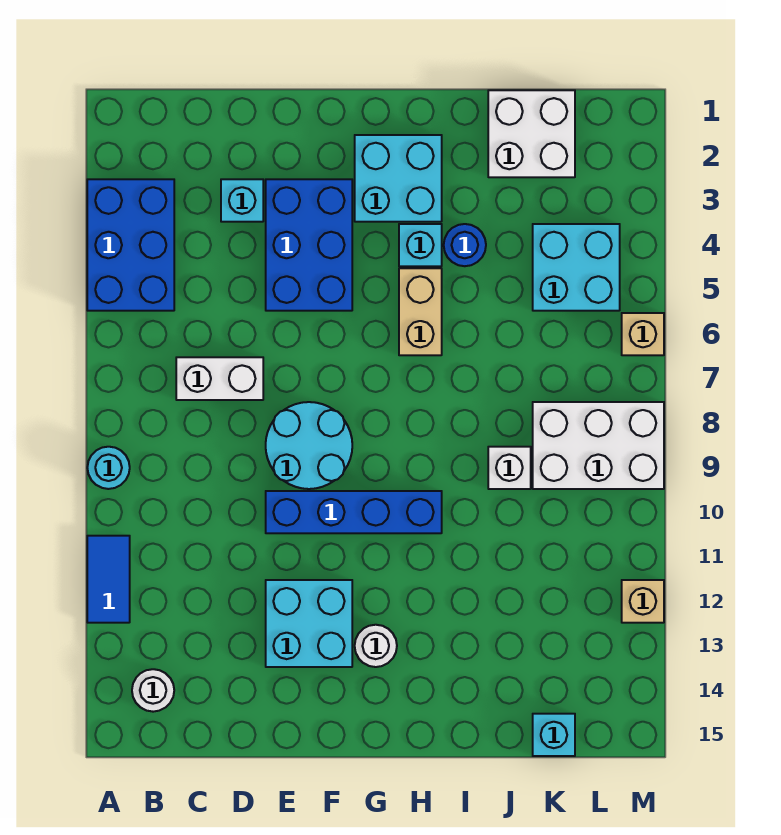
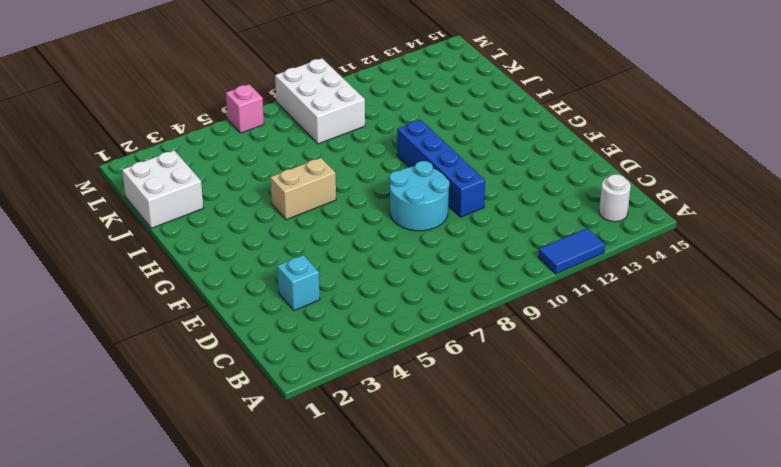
pink 1x1 brick [226,84,264,133] -> tan 1x1 brick [622,313,664,355]
none -> blue 2x3 brick [87,179,174,311]
none -> cyan 1x1 round brick [87,447,130,489]
none -> white 1x2 brick [176,357,263,400]

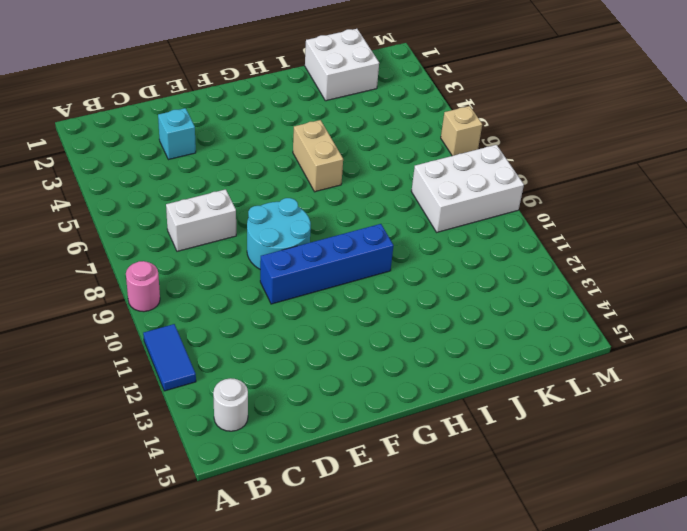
pink 1x1 round brick [126,261,160,312] -> cyan 1x1 round brick [87,447,130,489]
none -> blue 2x3 brick [87,179,174,311]
none -> blue 2x3 brick [266,179,352,311]
none -> cyan 2x2 brick [266,580,352,667]

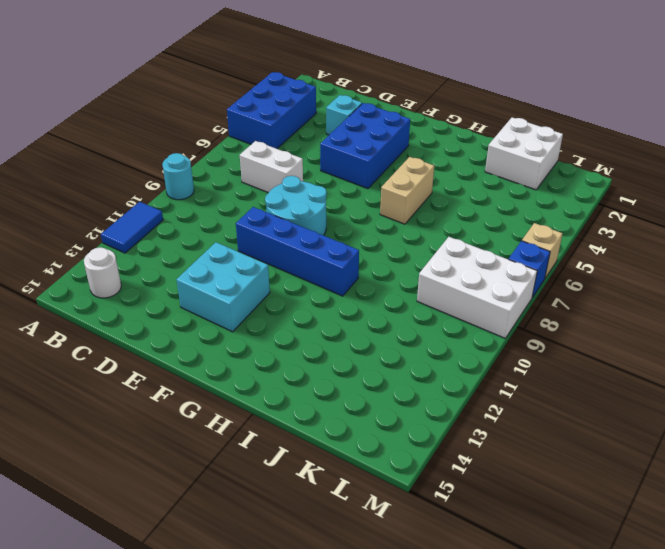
blue 1x1 brick [509,241,550,297] -> none
none -> cyan 2x2 brick [355,135,442,222]
none -> white 1x1 round brick [355,625,397,667]
none -> cyan 1x1 brick [399,224,442,266]

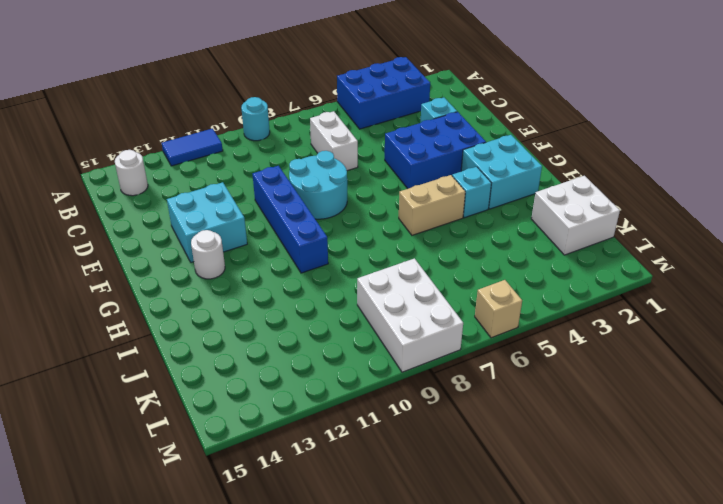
none -> blue 1x1 round brick [444,224,486,266]
none -> white 1x1 brick [488,447,531,489]
none -> cyan 2x2 brick [533,224,620,311]

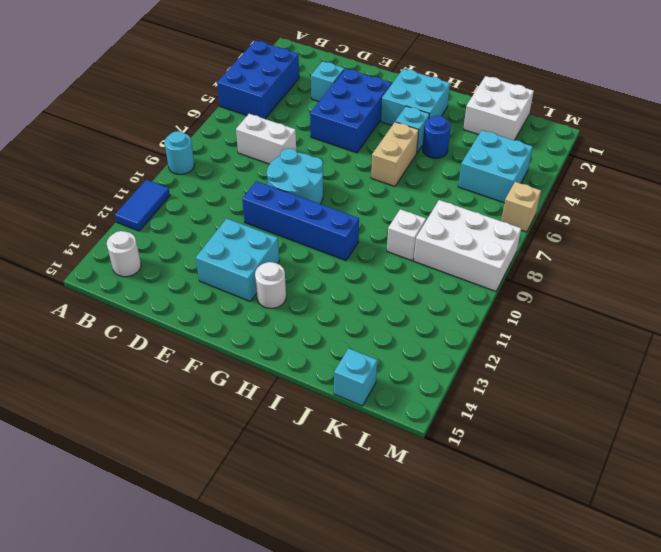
none -> tan 1x1 brick [622,580,664,623]

